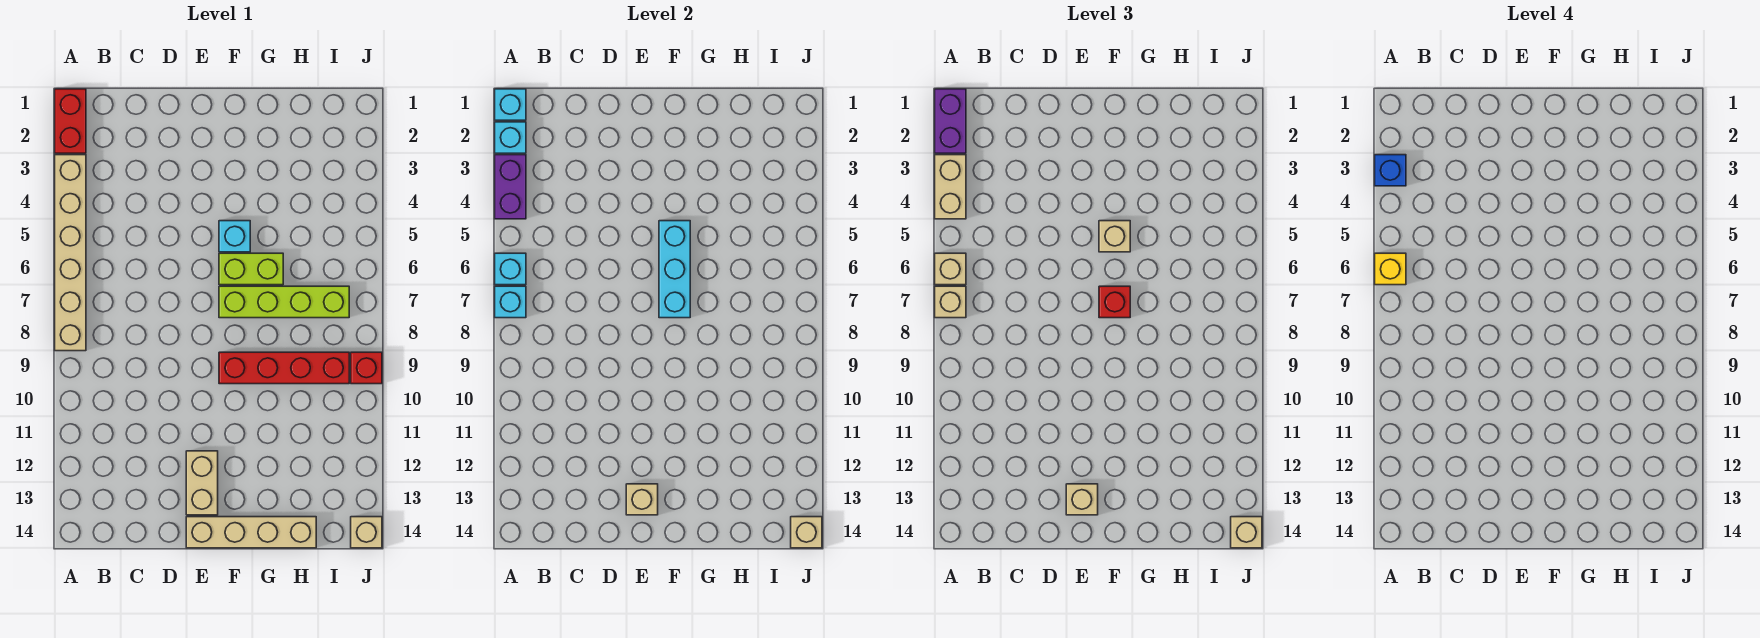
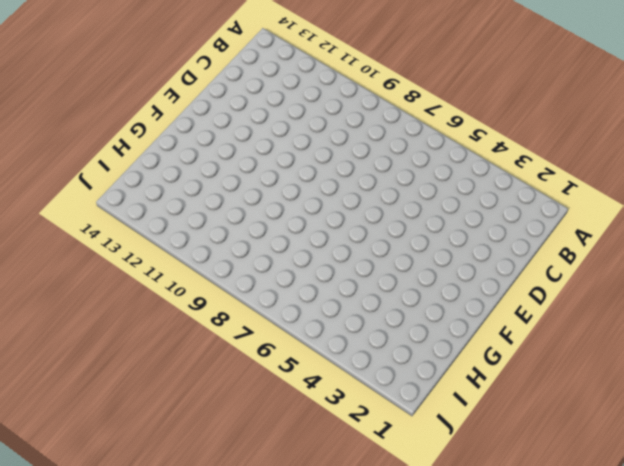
none -> red 1x2 brick [55,89,86,153]
none -> tan 1x6 brick [55,155,86,351]
none -> tan 1x2 brick [186,451,218,515]

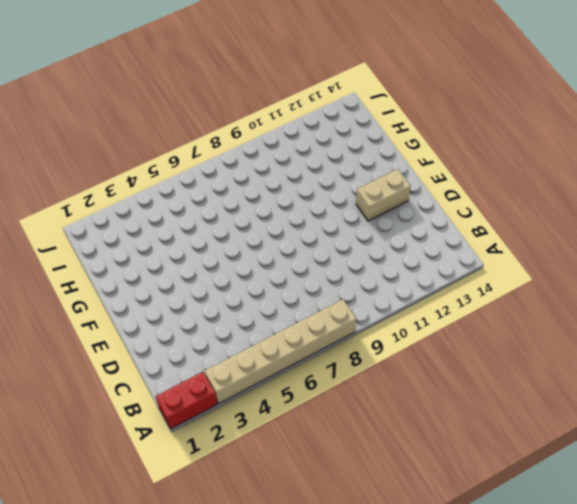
none -> tan 1x4 brick [186,517,316,548]
none -> cyan 1x1 brick [219,221,250,252]
none -> lime 1x2 brick [219,253,283,285]

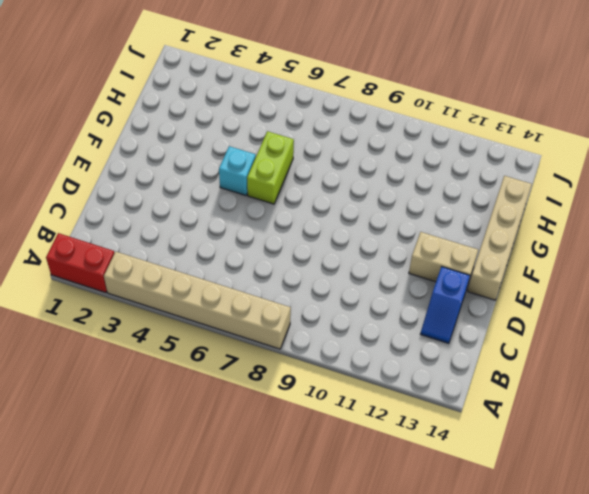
blue 1x2 slope [421,267,470,343] -> none
none -> lime 1x4 brick [219,286,349,318]
none -> red 1x4 brick [219,352,349,384]
none -> red 1x1 brick [351,352,382,384]

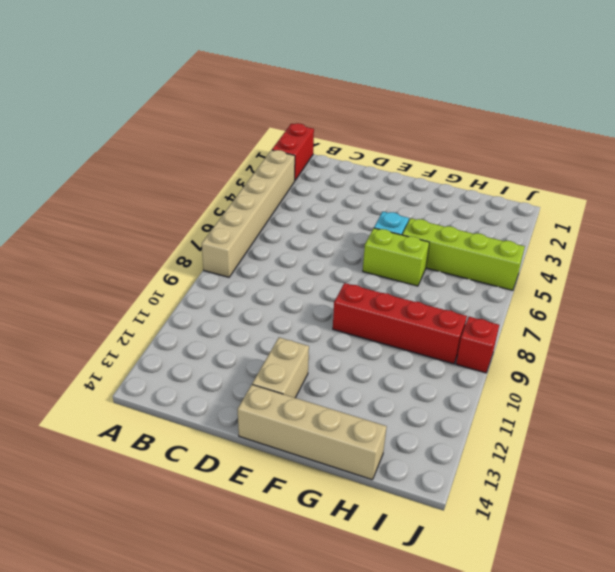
lime 1x4 brick [402,218,525,290] -> lime 1x4 brick moved to [219,286,349,318]
none -> tan 1x1 brick [351,517,382,548]
none -> cyan 1x1 brick [495,89,526,120]
none -> cyan 1x1 brick [495,122,526,153]

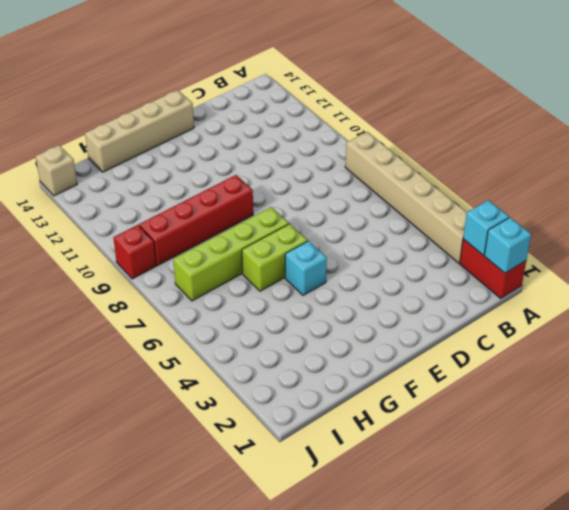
none -> tan 1x2 brick [186,451,218,515]
none -> purple 1x2 brick [495,155,526,219]
none -> cyan 1x1 brick [495,253,526,285]

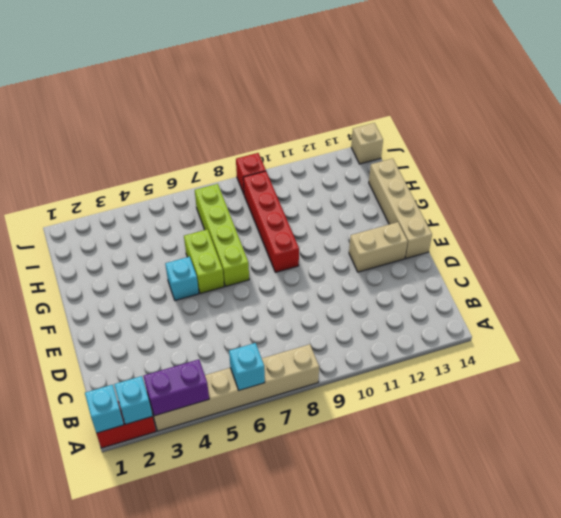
none -> cyan 1x1 brick [495,286,526,318]
none -> tan 1x1 brick [626,484,658,515]
none -> cyan 1x3 brick [659,221,690,318]

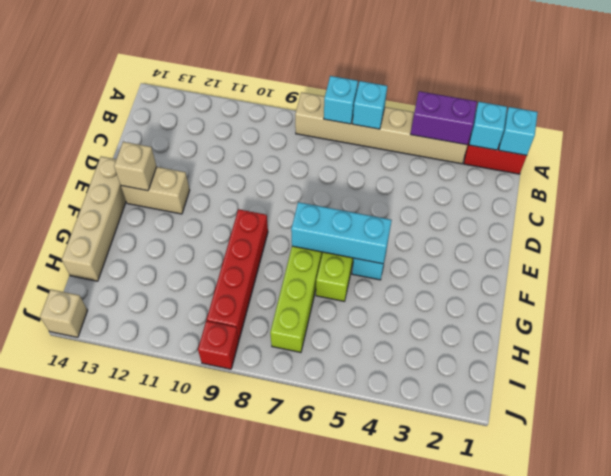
none -> tan 1x1 brick [791,517,822,548]
none -> purple 1x2 brick [935,89,966,153]
none -> tan 1x2 brick [935,155,966,219]

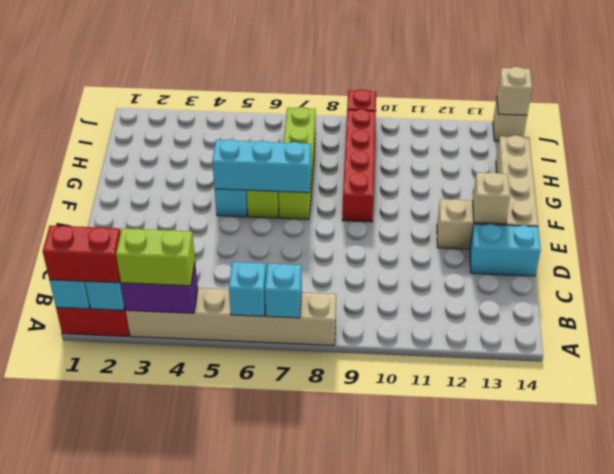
red 1x2 brick [43,225,121,283] -> purple 1x2 brick [935,89,966,153]
lime 1x2 brick [116,228,195,286] -> tan 1x2 brick [935,155,966,219]
cyan 1x2 brick [470,224,541,276] -> none
none -> tan 1x1 brick [935,253,966,285]
none -> tan 1x1 brick [935,286,966,318]
none -> tan 1x1 brick [1066,484,1098,515]

